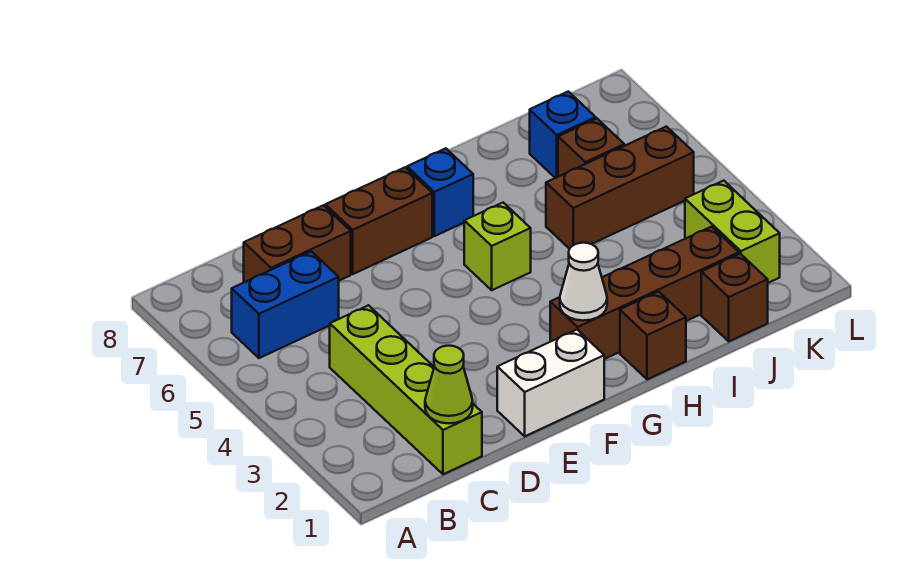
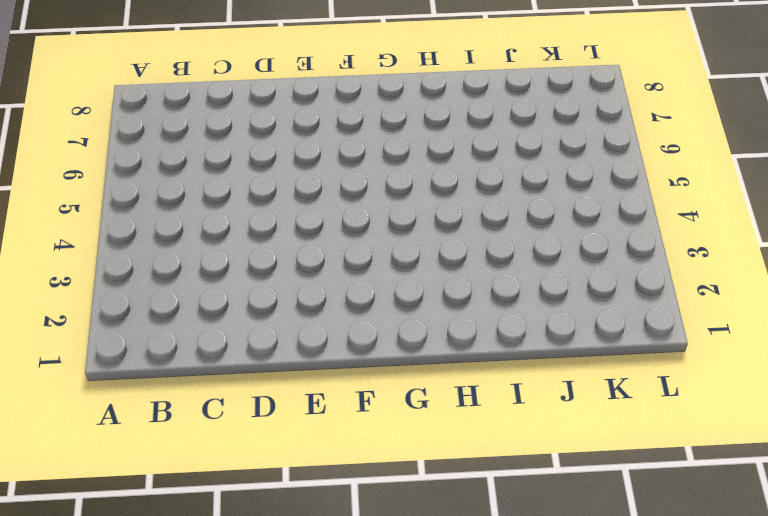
none -> blue 1x2 brick [232,251,339,358]
none -> lime 1x4 brick [330,305,482,474]
none -> brown 1x2 brick [244,205,351,282]

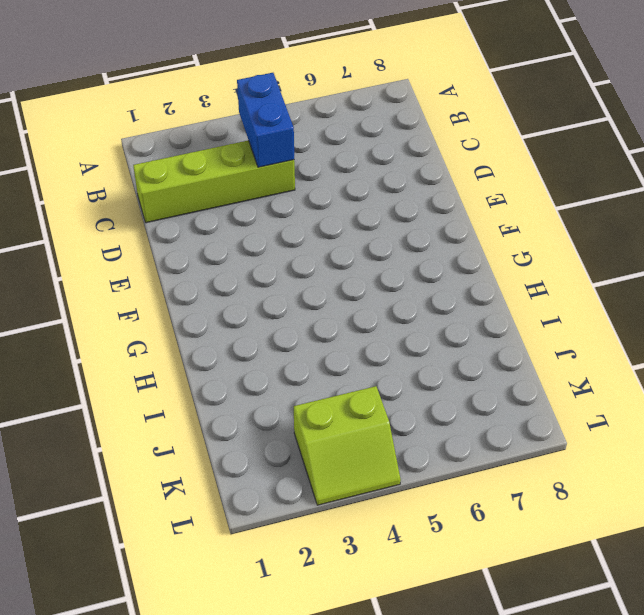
blue 1x2 brick [237,73,294,167] -> blue 1x2 brick moved to [232,251,339,358]
lime 2x2 slope [294,386,401,505] -> lime 1x2 brick [685,181,780,283]
none -> brown 1x2 brick [244,205,351,282]
none -> white 1x2 brick [497,330,604,436]
none -> brown 1x2 brick [325,168,432,274]

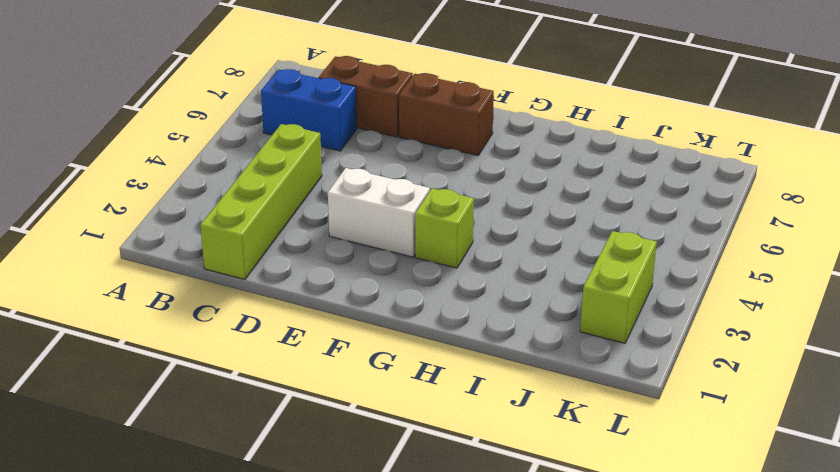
white 1x2 brick [328,168,430,257] -> white 1x2 brick moved to [497,330,604,436]
lime 1x1 brick [415,188,474,268] -> lime 1x1 brick moved to [464,203,531,290]
none -> brown 1x4 brick [550,227,739,359]
none -> blue 1x1 brick [407,148,473,236]
none -> brown 1x1 brick [620,292,686,379]

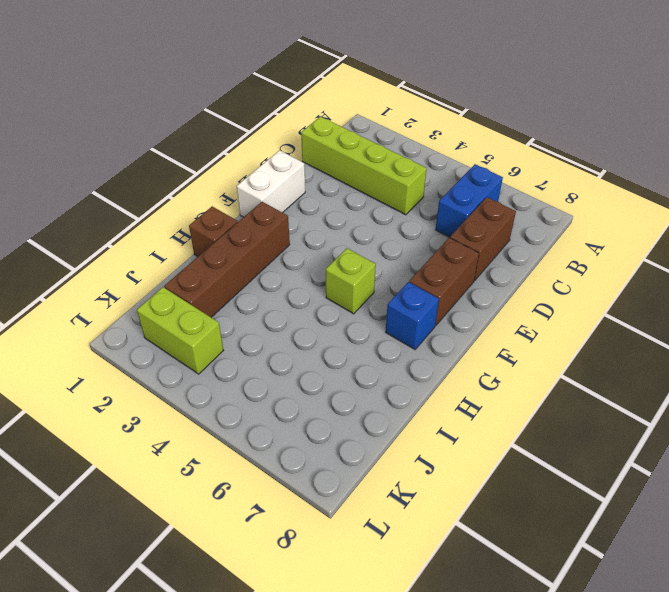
none -> brown 1x3 brick [546,127,694,249]
none -> brown 1x1 brick [701,254,768,341]
none -> brown 1x1 brick [558,119,624,177]

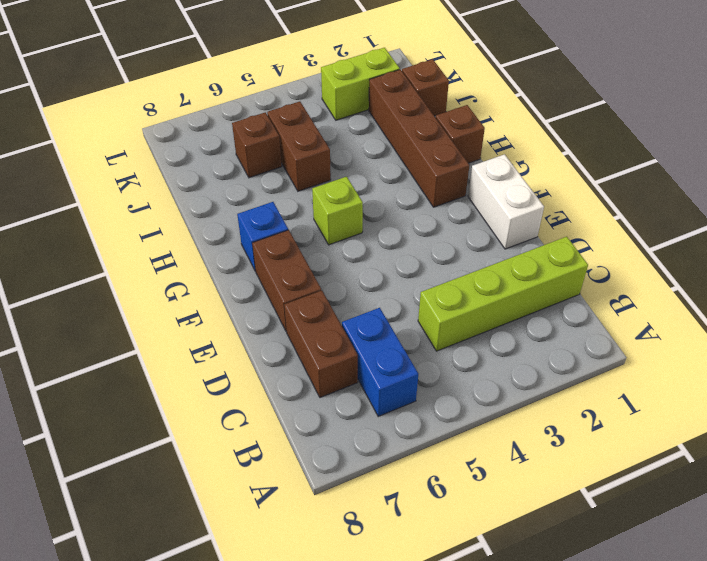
brown 1x2 brick [267,101,331,191] -> brown 1x3 brick [546,127,694,249]
none -> blue 1x1 brick [530,91,596,178]
none -> lime 1x1 cone [425,346,473,423]
none -> white 1x1 cone [560,243,607,321]

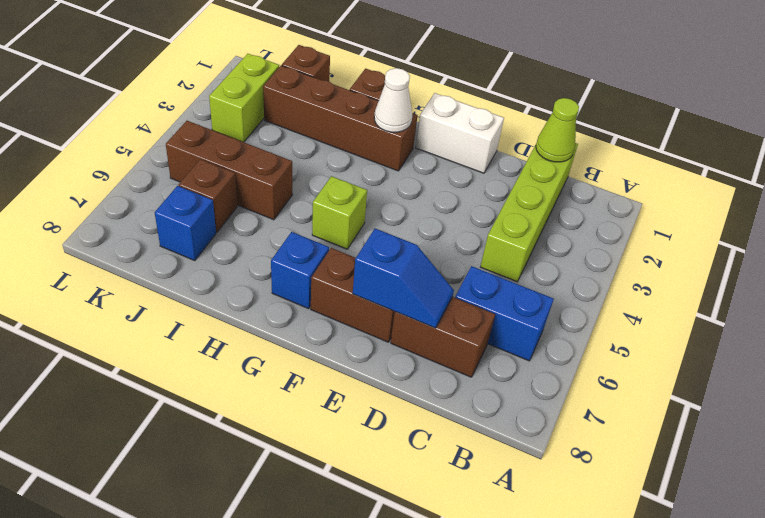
blue 1x2 slope [353,229,454,328] -> none

